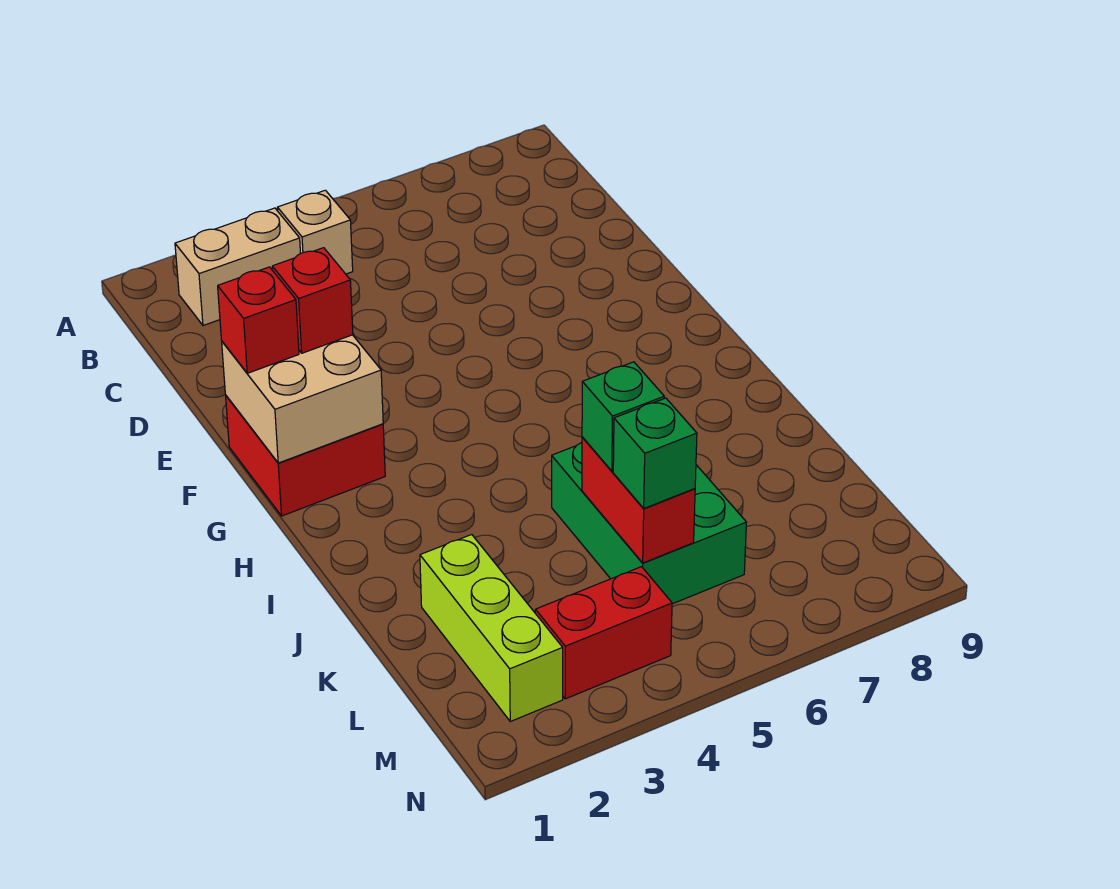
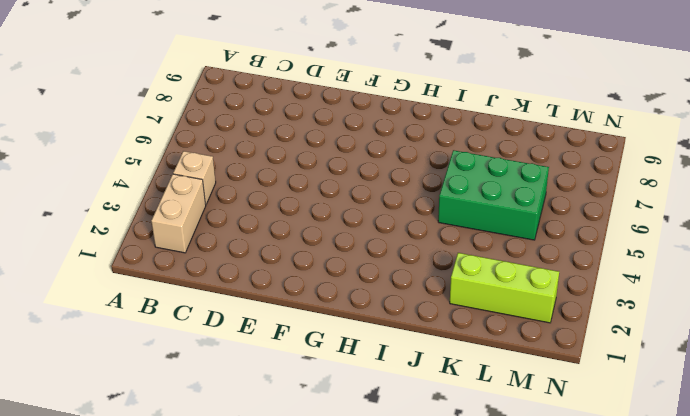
none -> red 2x2 brick [226,396,385,516]
none -> red 1x2 brick [535,567,672,699]
none -> tan 2x2 brick [222,335,383,463]

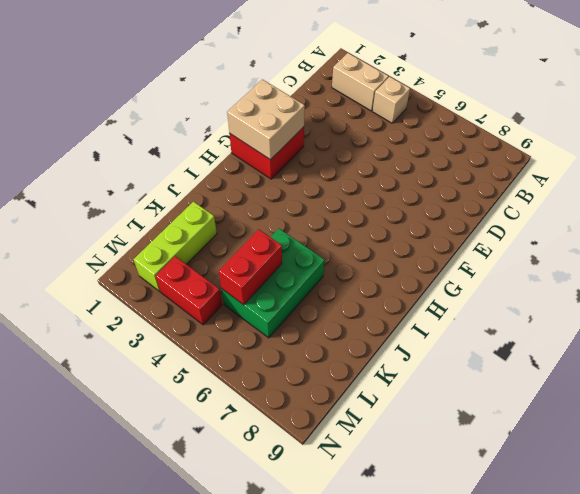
none -> red 1x1 brick [218,267,299,373]
none -> red 1x1 brick [272,248,353,353]
none -> green 1x1 brick [582,362,664,471]

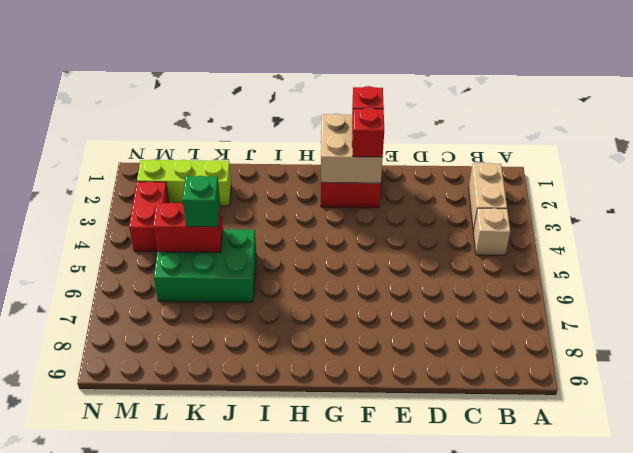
none -> green 1x1 brick [613,398,697,508]

